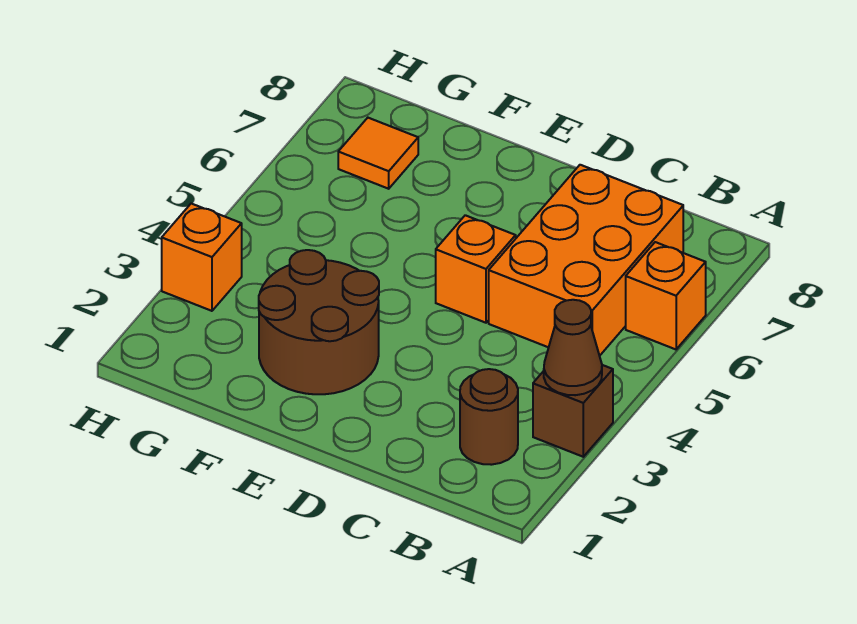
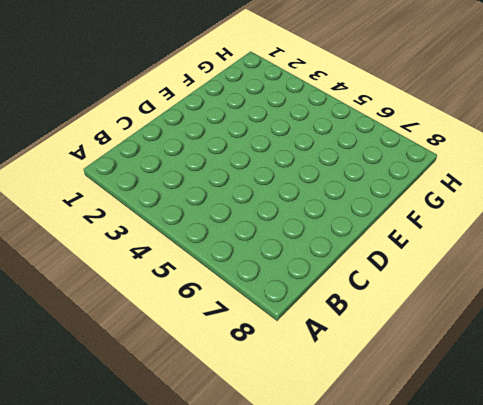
none -> brown 1x1 brick [533,365,613,457]
none -> orange 1x1 brick [626,242,706,349]

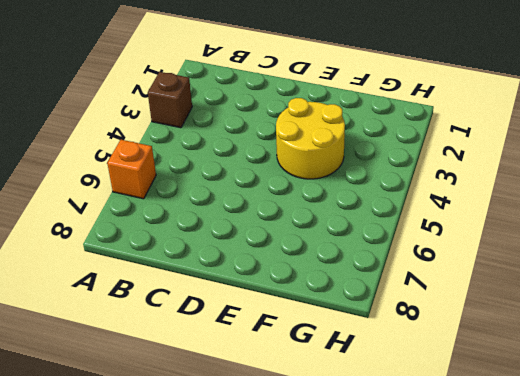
yellow 2x2 round brick [276,98,345,179] -> brown 2x2 round brick [259,250,379,394]
none -> brown 1x1 round brick [460,369,518,465]
none -> orange 2x3 brick [489,165,683,356]

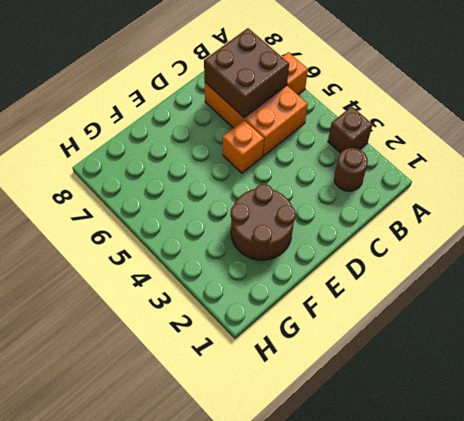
brown 2x2 brick [204,28,289,117] -> none
none -> orange 1x1 tile [338,118,418,189]
none -> orange 1x1 brick [162,204,242,311]

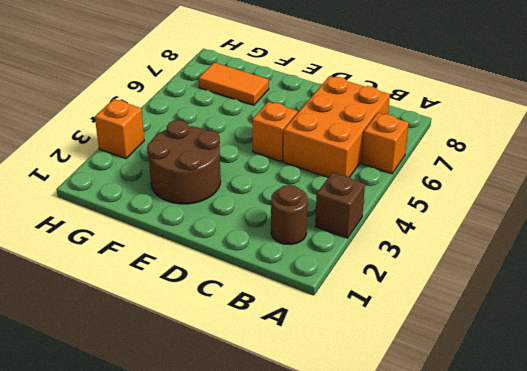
orange 1x2 tile [199,62,269,105] -> orange 1x1 tile [338,118,418,189]
none -> brown 1x1 cone [544,300,602,395]

